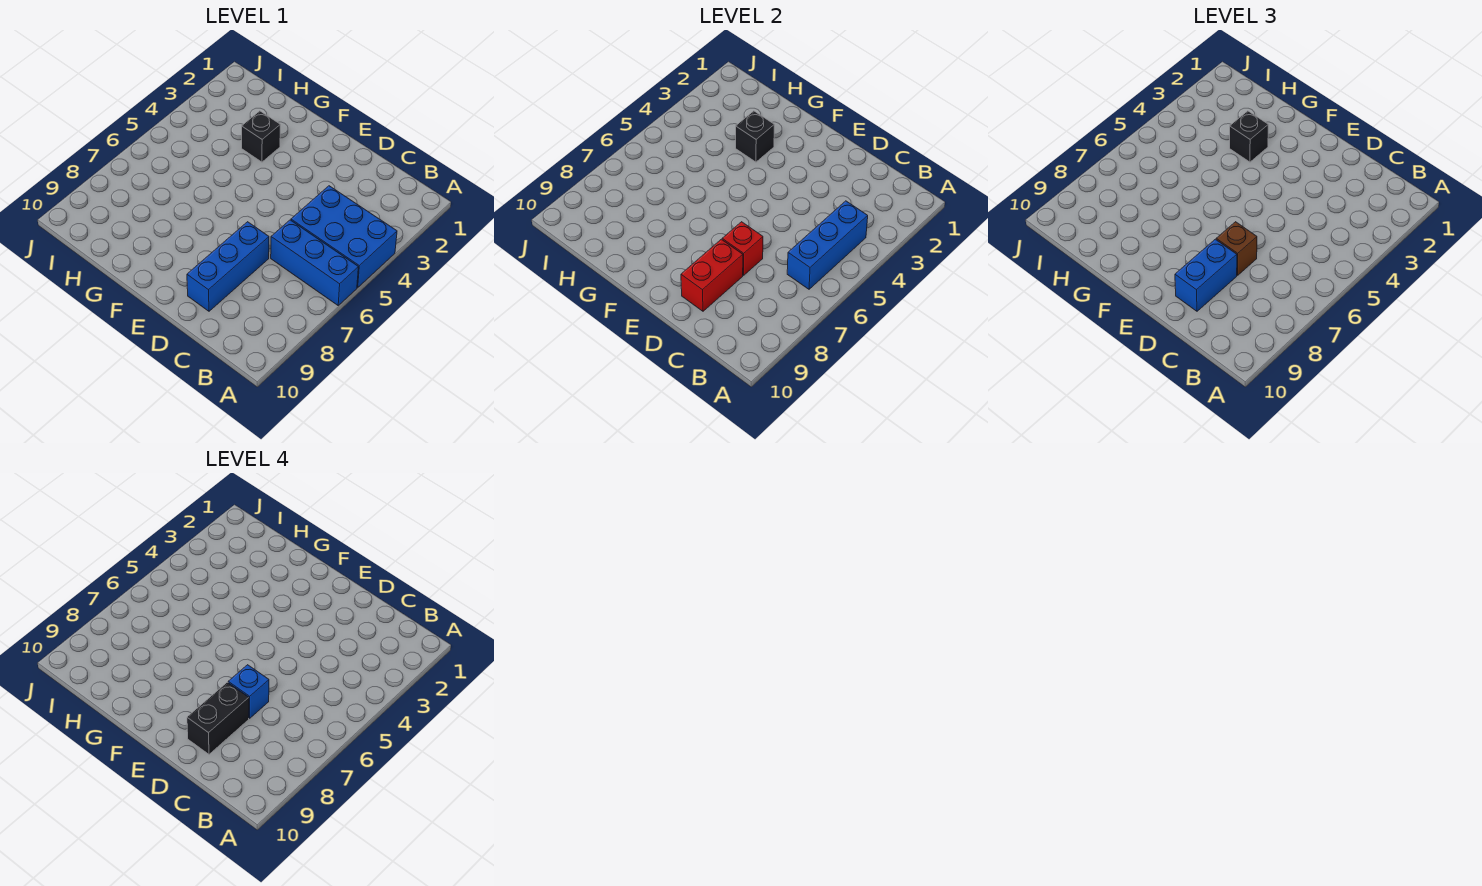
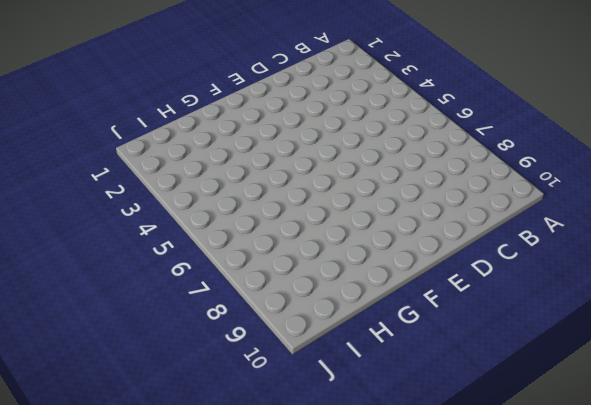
none -> blue 2x3 brick [291,186,397,288]
none -> blue 1x3 brick [271,220,358,305]
none -> blue 1x3 brick [187,222,269,311]

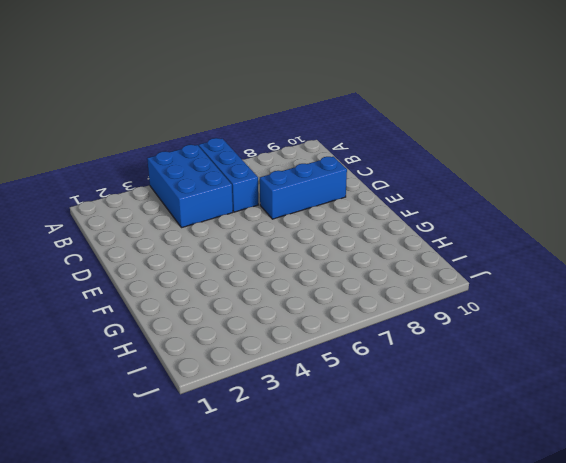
none -> black 1x1 brick [242,111,280,162]
none -> blue 1x3 brick [787,201,868,289]
none -> red 1x1 brick [722,222,763,275]

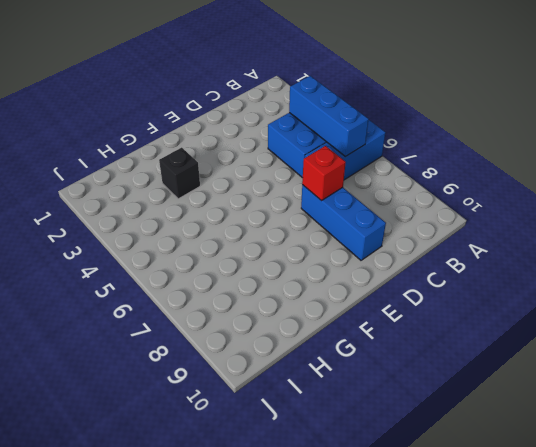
none -> red 1x2 brick [681,239,743,311]
none -> black 1x1 brick [736,111,774,162]
none -> brown 1x1 brick [1216,222,1257,275]

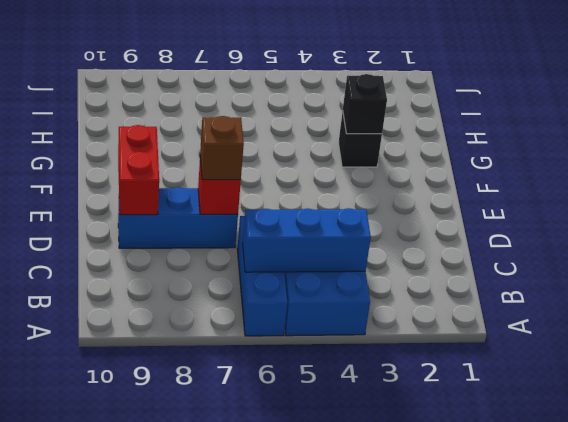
red 1x2 brick [118,125,159,215] -> red 1x2 brick turned to [681,239,743,311]
none -> blue 1x2 brick [1175,239,1237,311]
none -> black 1x1 brick [1230,111,1268,162]
none -> blue 1x1 brick [228,665,269,718]

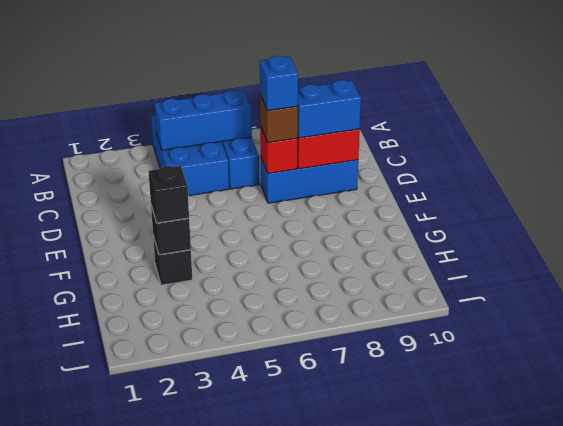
none -> black 1x2 brick [187,682,249,754]

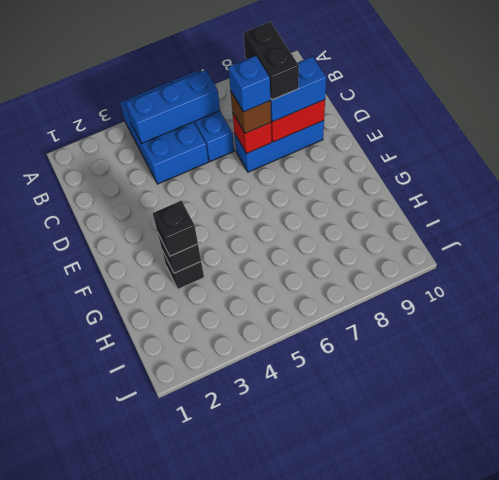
black 1x2 brick [244,22,299,100] -> black 1x2 brick turned to [187,682,249,754]

